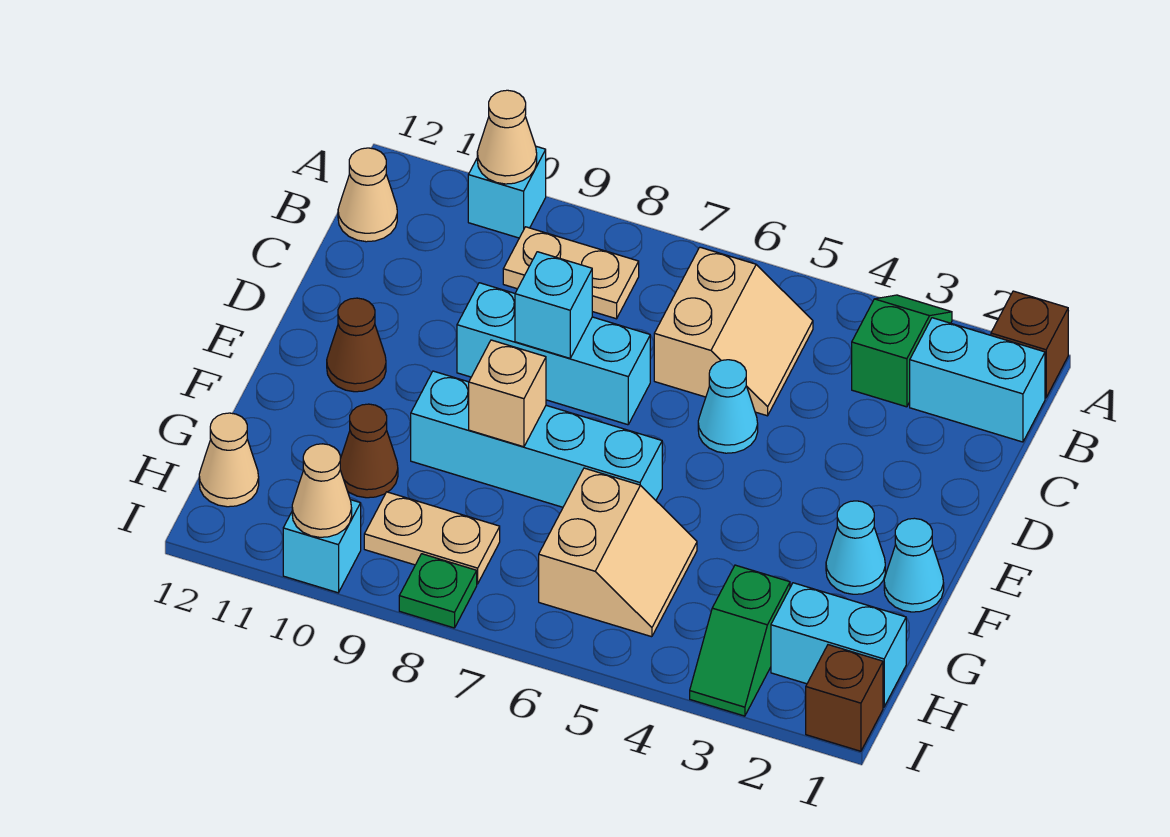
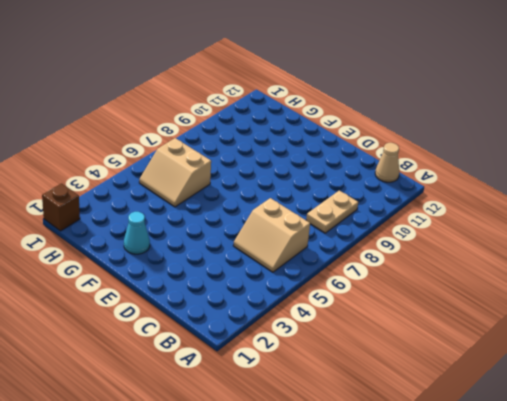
none -> brown 1x1 brick [991,291,1068,398]
none -> green 1x2 slope [852,295,952,407]
none -> cyan 1x1 brick [468,146,546,238]

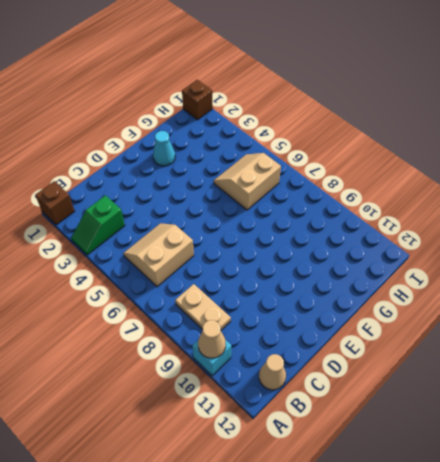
none -> cyan 1x2 brick [910,318,1045,442]
none -> cyan 1x1 cone [698,360,758,453]
none -> cyan 1x3 brick [457,283,650,425]

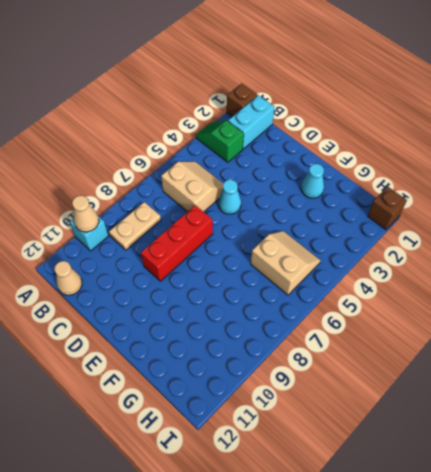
red 1x3 brick [141,205,213,281] -> cyan 1x3 brick [457,283,650,425]
none -> brown 1x1 cone [327,298,386,392]
none -> cyan 1x1 cone [884,518,944,612]
none -> cyan 1x4 brick [411,371,662,507]

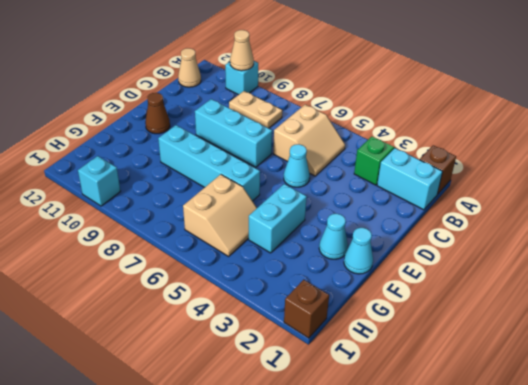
cyan 1x2 brick [249,184,307,253] -> cyan 1x2 brick turned to [771,583,906,707]
none -> brown 1x1 cone [340,404,398,498]
none -> green 1x2 slope [690,565,790,716]
none -> tan 1x2 plate [364,492,500,584]

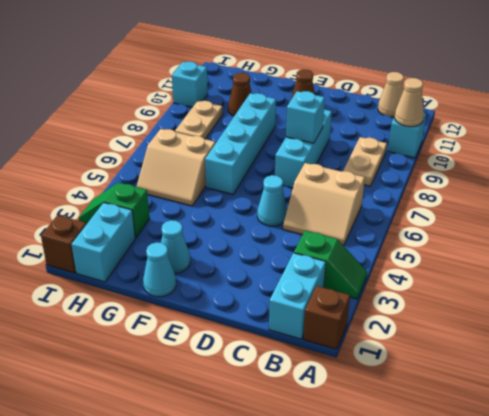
none -> tan 1x1 cone [199,413,259,507]
none -> green 1x1 plate [399,554,477,628]
none -> tan 1x1 brick [469,340,546,447]

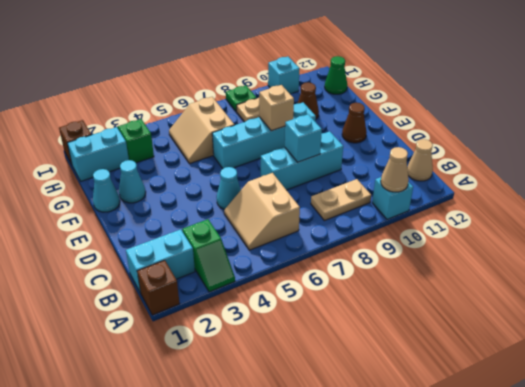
green 1x1 cone [325,56,347,94] -> tan 1x1 cone [199,413,259,507]
none -> tan 1x1 cone [292,444,352,537]

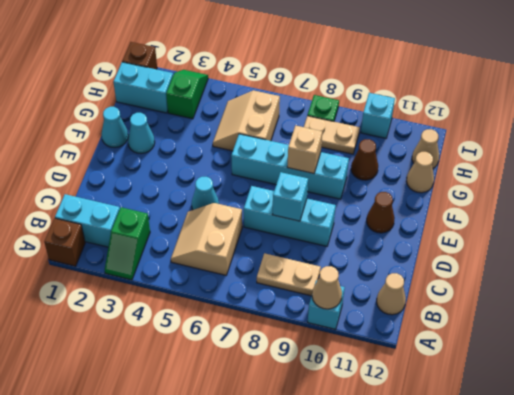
tan 1x1 cone [406,152,434,193] -> tan 1x1 cone moved to [292,444,352,537]

